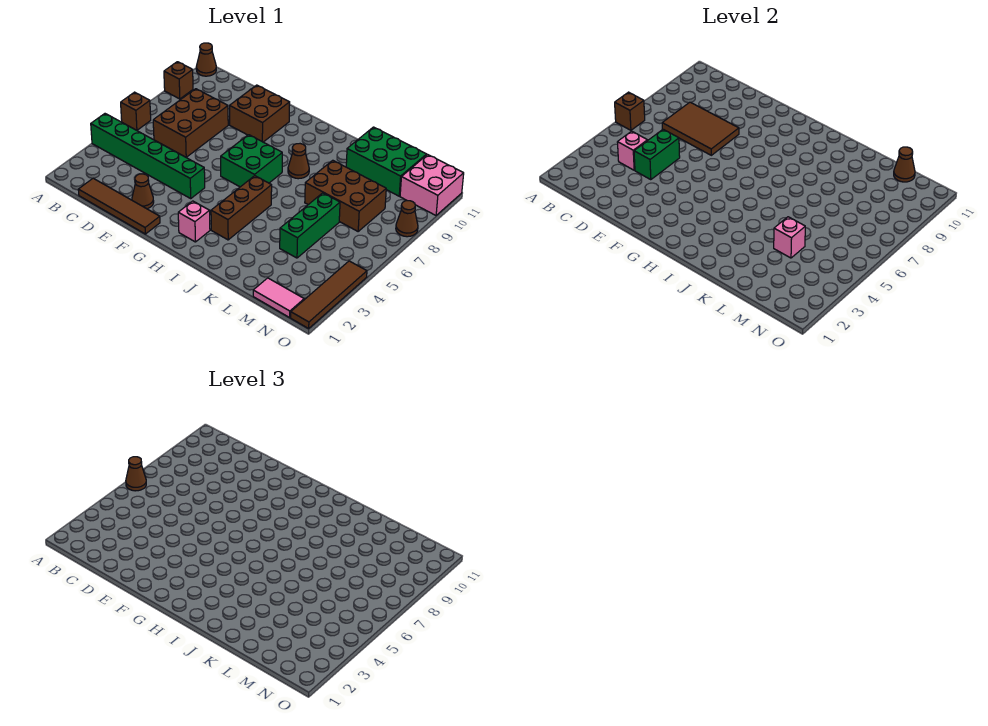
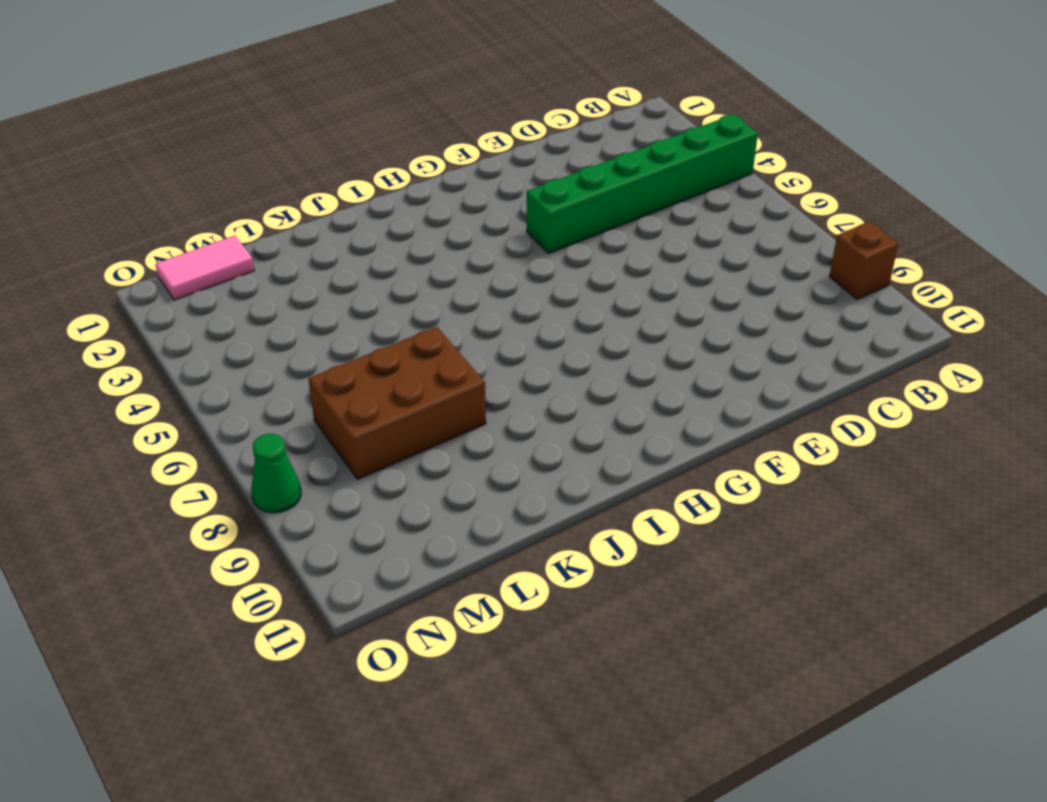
green 1x1 cone [251,434,301,513] -> brown 1x1 cone [396,201,418,237]
none -> brown 1x1 brick [121,92,151,130]
none -> brown 1x1 cone [196,43,216,76]
none -> brown 1x4 tile [78,178,160,234]

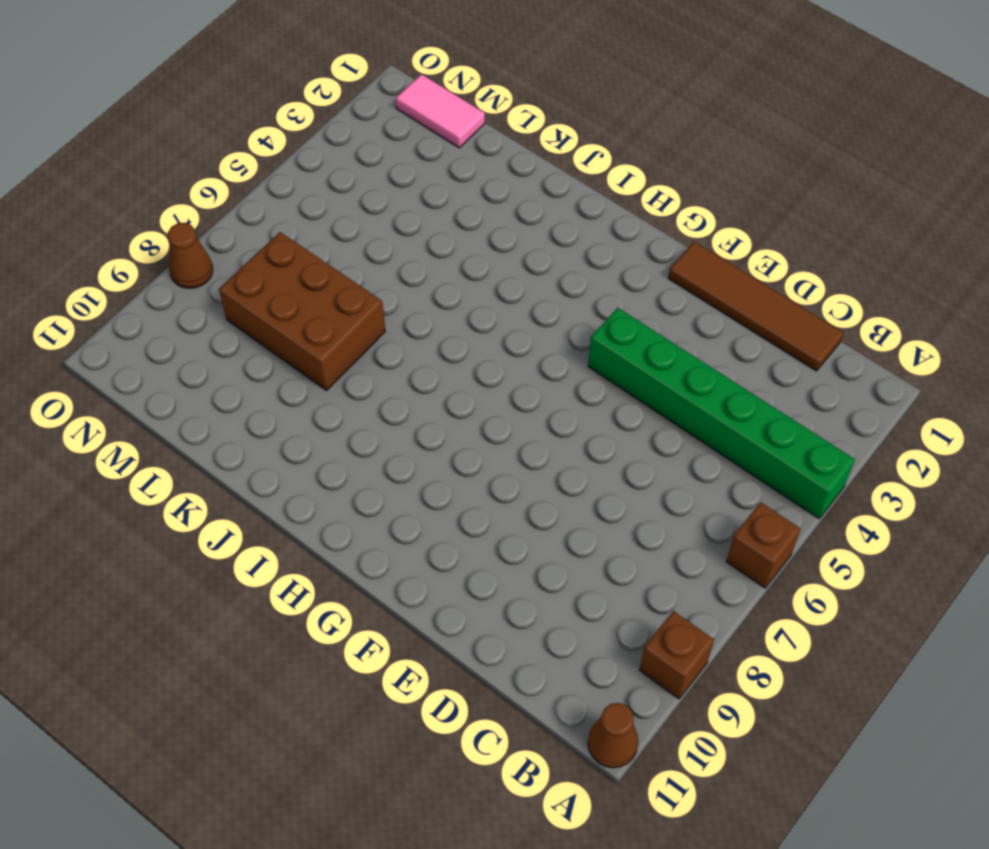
none -> brown 2x3 brick [153,89,228,157]
none -> brown 1x1 cone [132,174,154,209]
none -> brown 2x2 brick [230,85,290,142]

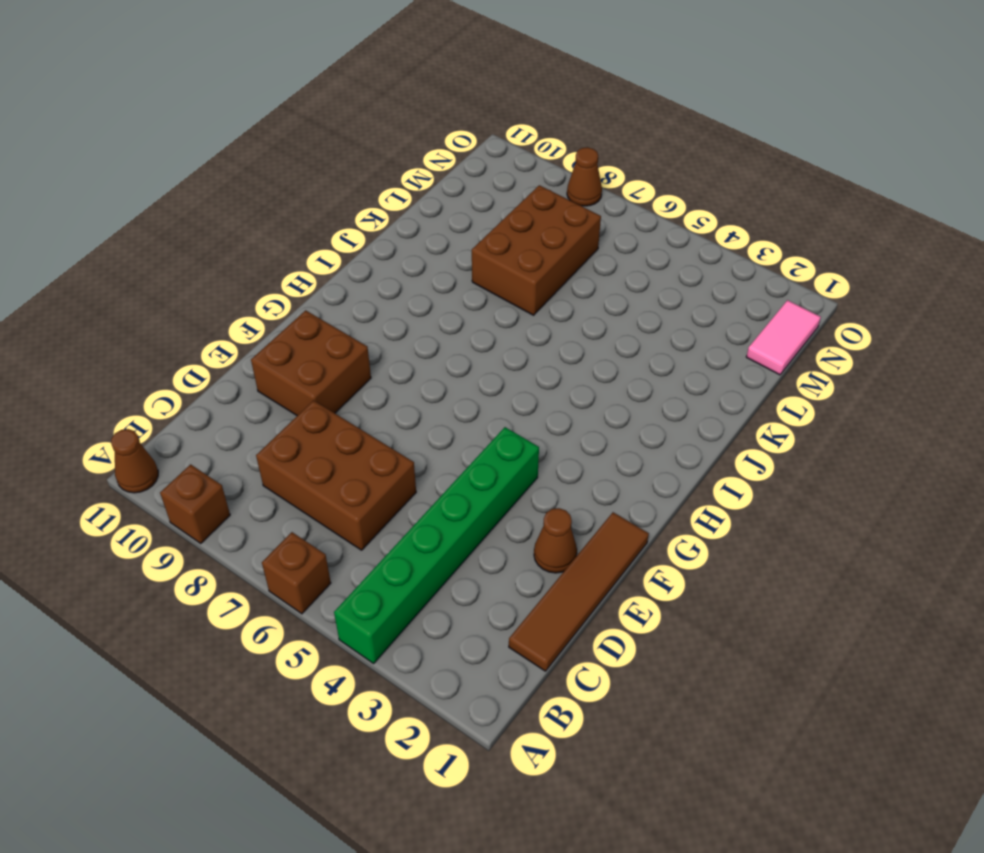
none -> green 2x2 brick [221,135,282,187]
none -> pink 1x1 brick [178,201,210,242]
none -> brown 1x3 brick [211,176,272,240]

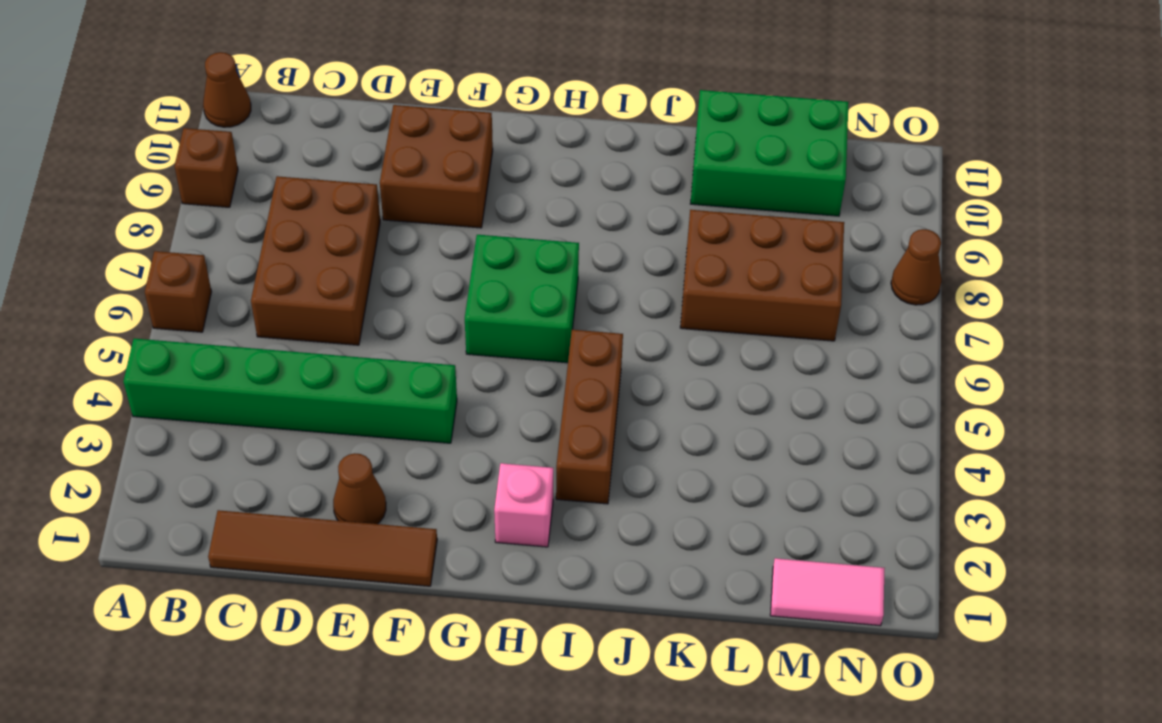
none -> brown 1x1 cone [288,144,309,179]
none -> green 1x3 brick [280,193,340,258]
none -> pink 2x2 brick [400,155,464,215]

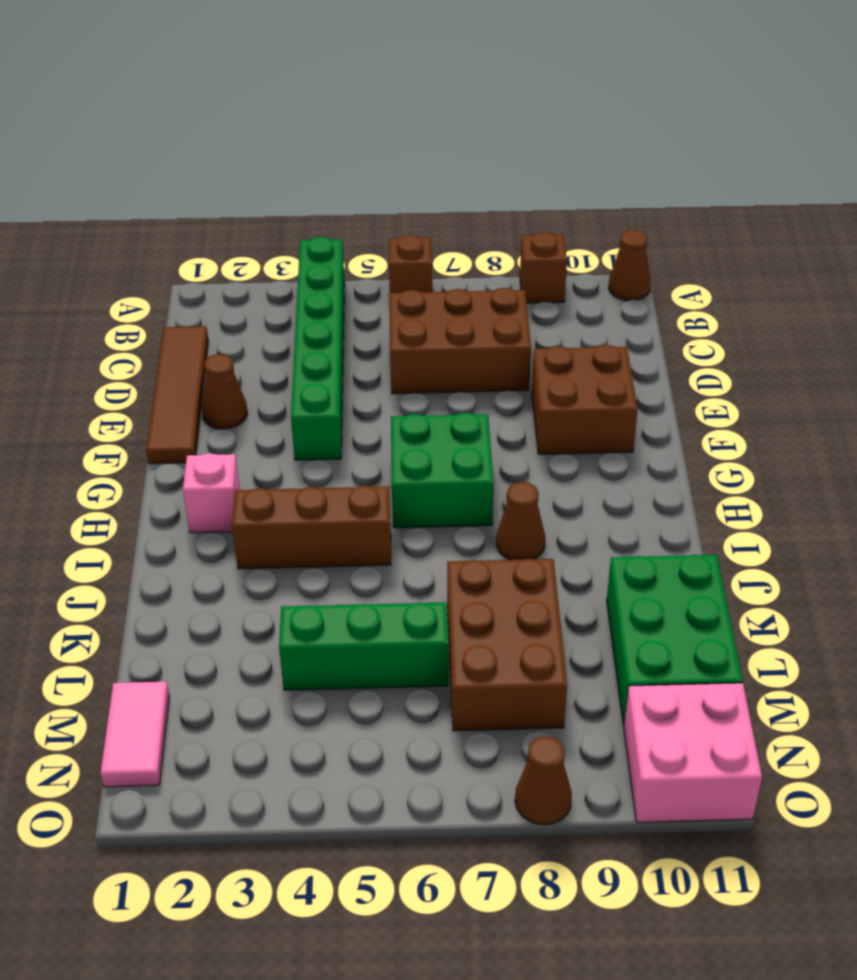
none -> brown 1x4 tile [291,261,367,328]
none -> brown 1x1 brick [615,92,645,130]
none -> pink 1x1 brick [617,131,648,170]

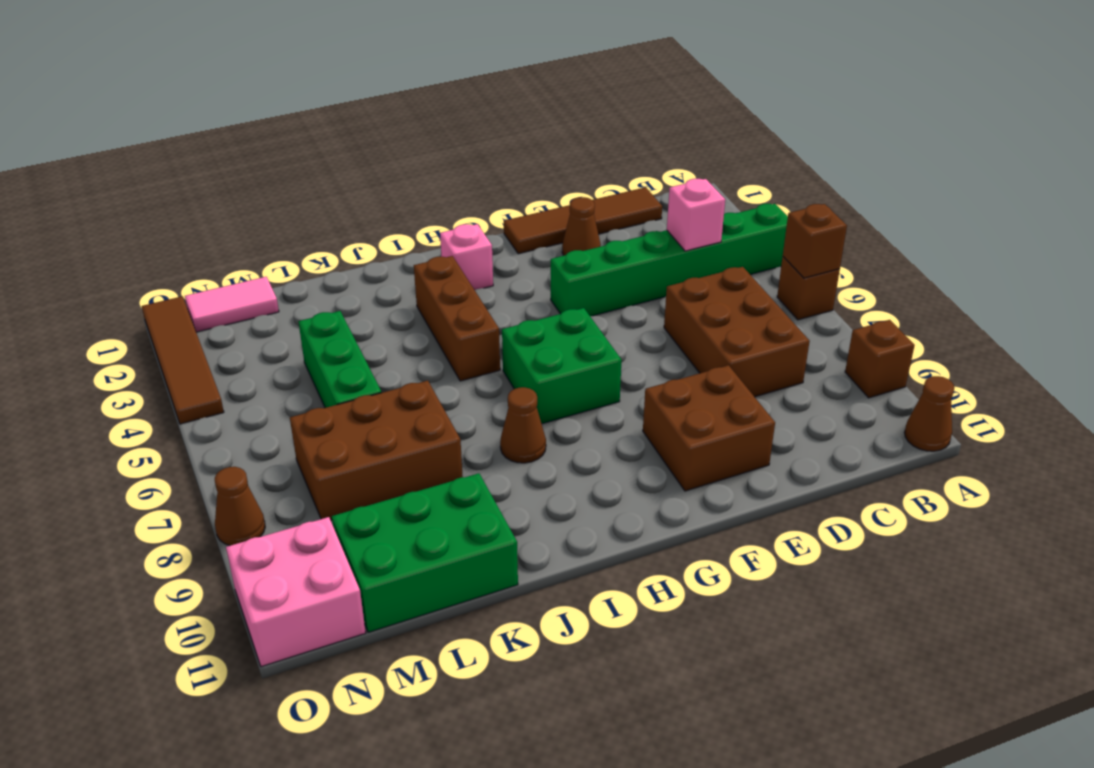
none -> brown 2x3 tile [662,102,739,155]
none -> green 1x2 brick [634,129,680,180]
none -> pink 1x1 brick [774,217,805,258]

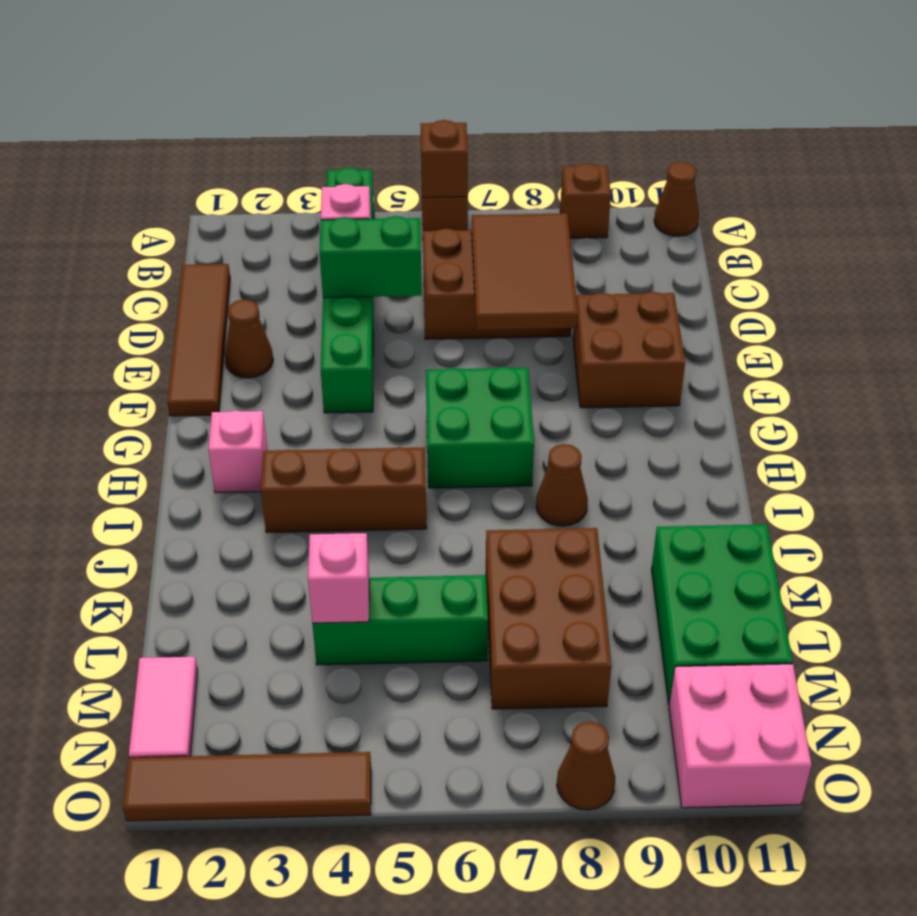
none -> brown 1x1 cone [894,147,915,182]
none -> brown 1x1 cone [126,457,146,491]

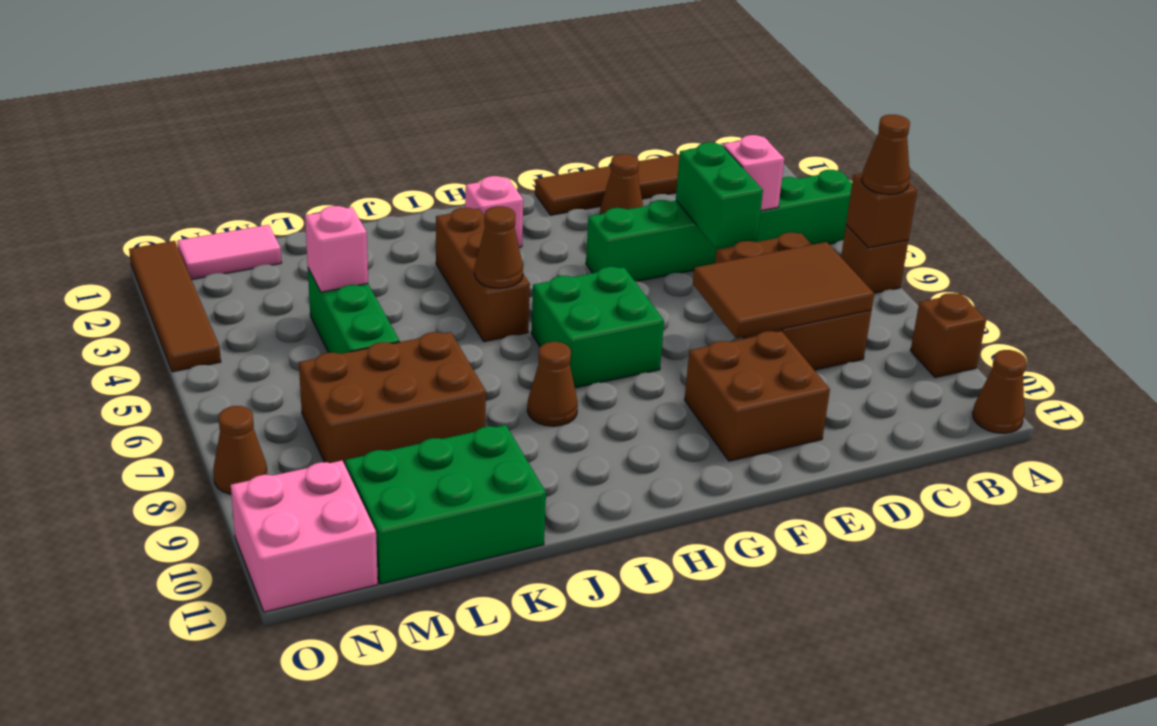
brown 1x1 cone [475,206,523,288] -> brown 1x1 cone moved to [894,147,915,182]

